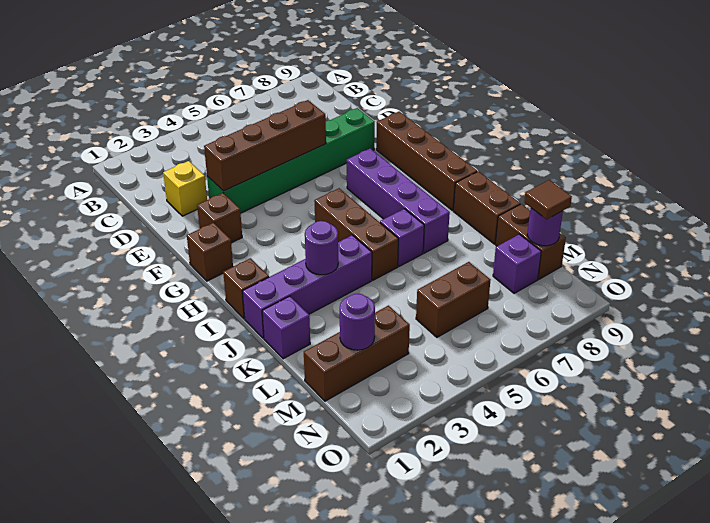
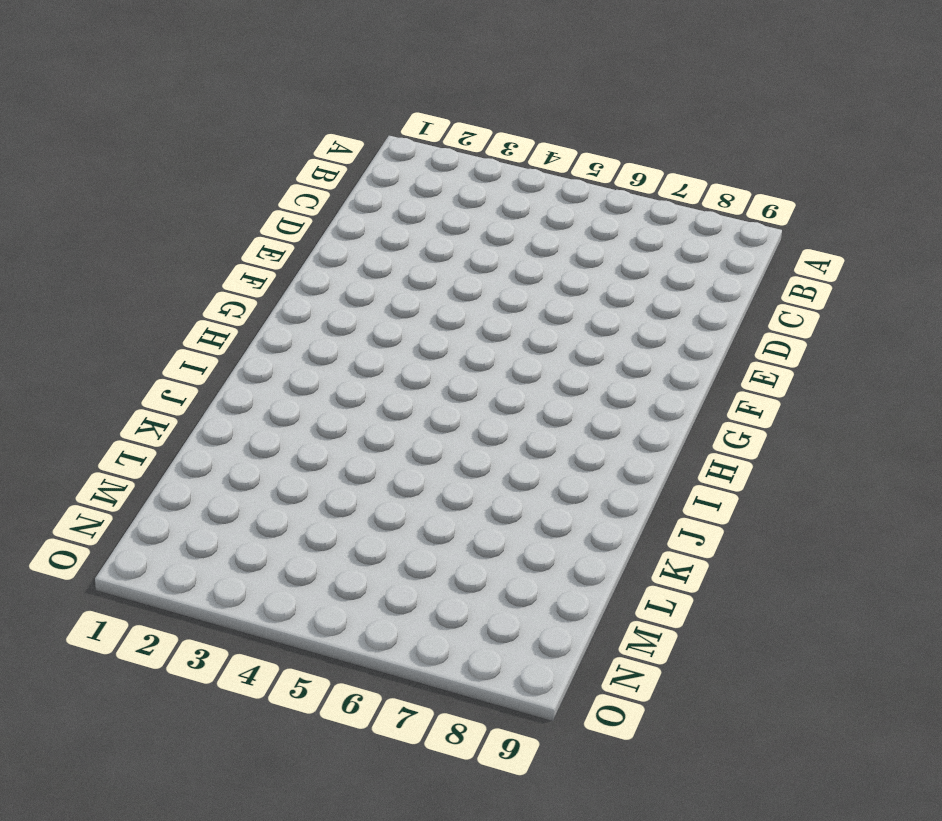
none -> yellow 1x1 brick [163,161,207,216]
none -> green 1x6 brick [207,108,375,213]
none -> brown 1x1 brick [197,193,242,243]

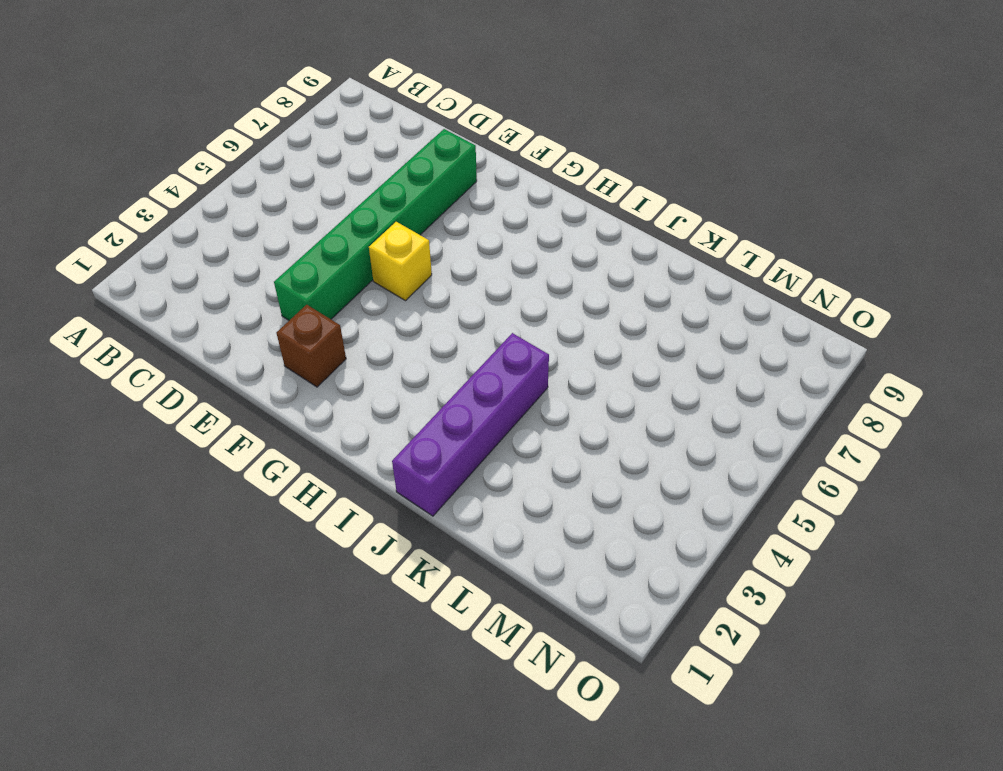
yellow 1x1 brick [369,222,432,301] -> yellow 1x1 brick moved to [163,161,207,216]
none -> brown 1x4 brick [376,111,477,211]
none -> brown 1x1 brick [187,223,233,281]
none -> purple 1x4 brick [347,149,450,253]

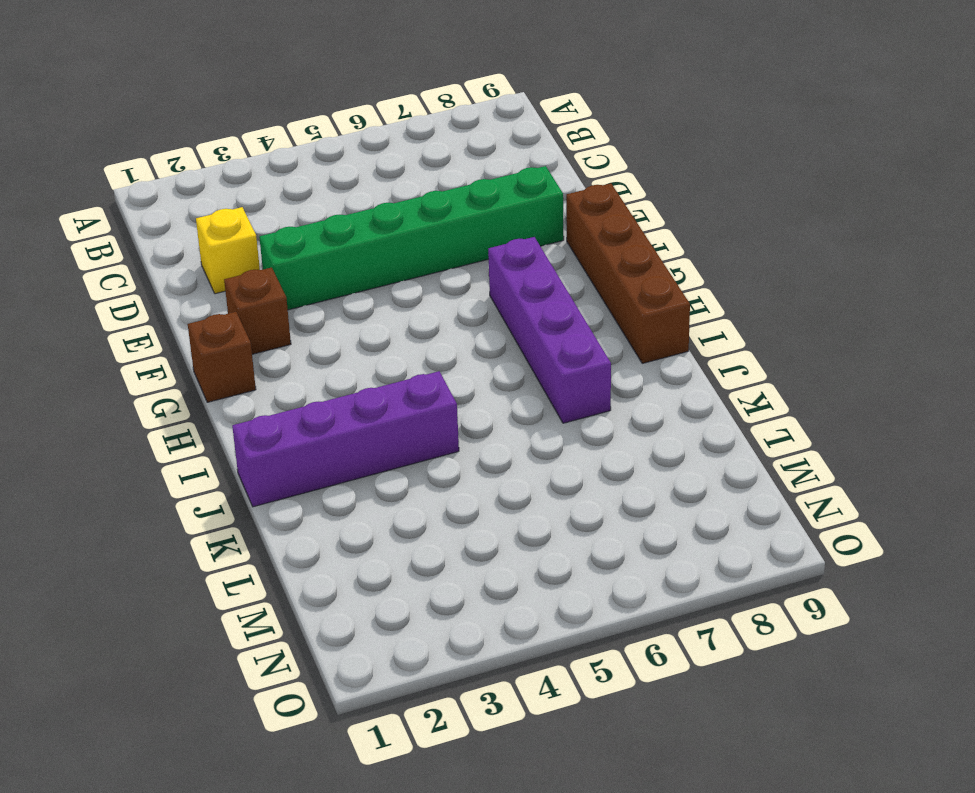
none -> brown 1x3 brick [314,188,398,280]
none -> brown 1x1 brick [223,258,269,319]
none -> purple 1x1 brick [380,209,424,267]

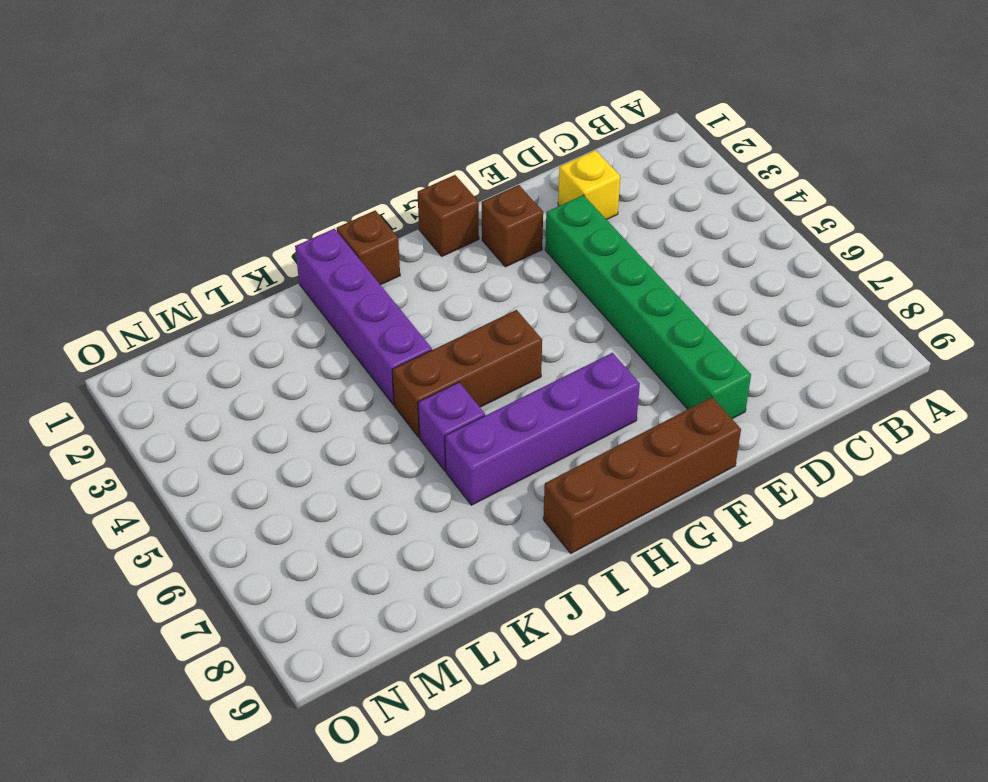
none -> brown 1x2 brick [454,171,520,244]
none -> purple 1x1 brick [262,296,310,359]
none -> brown 1x2 brick [496,204,566,279]

